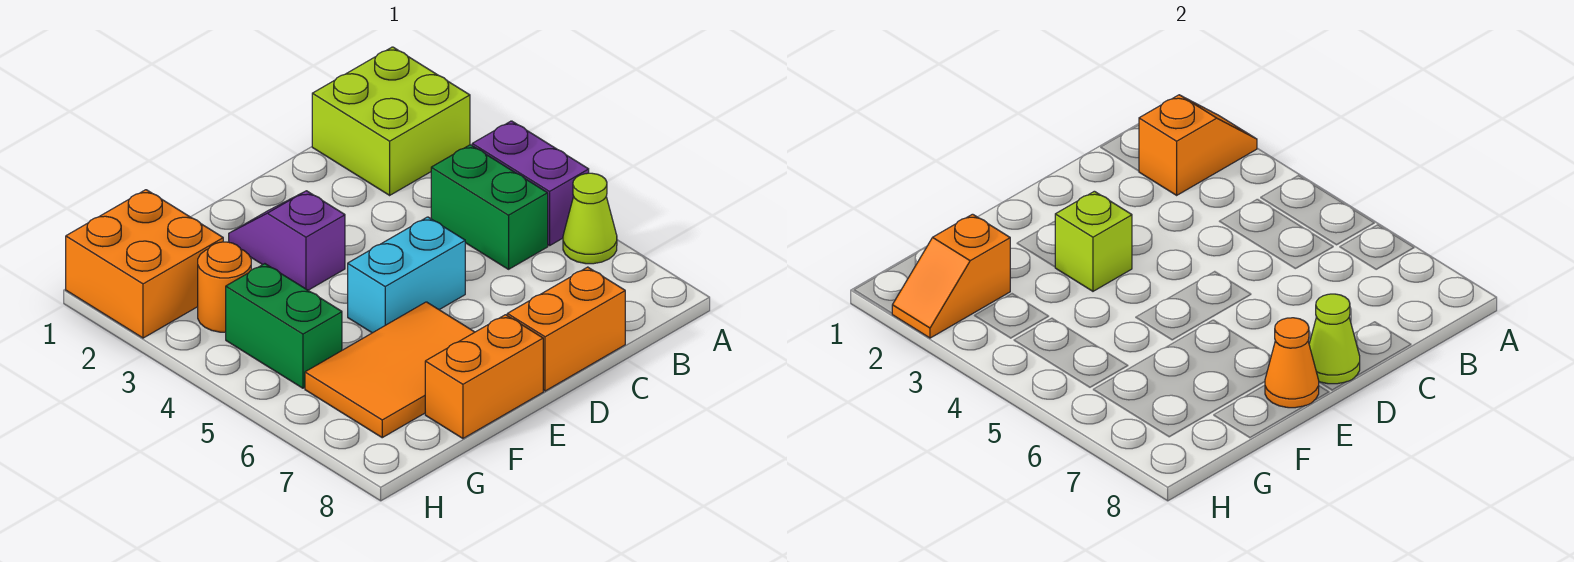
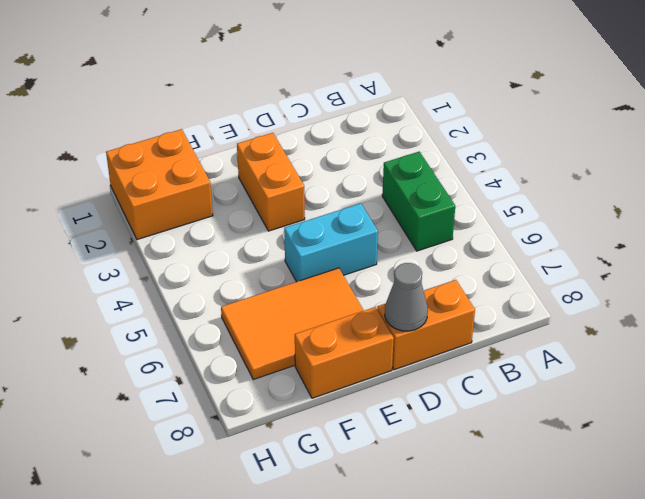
grey 1x1 cone [385,263,428,331] -> lime 1x1 cone [1309,294,1360,384]
orange 1x2 brick [237,133,305,231] -> purple 1x2 slope [229,191,345,290]
none -> lime 2x2 brick [312,47,470,195]
none -> purple 1x2 brick [472,121,589,246]
none -> lime 1x1 cone [563,173,617,264]

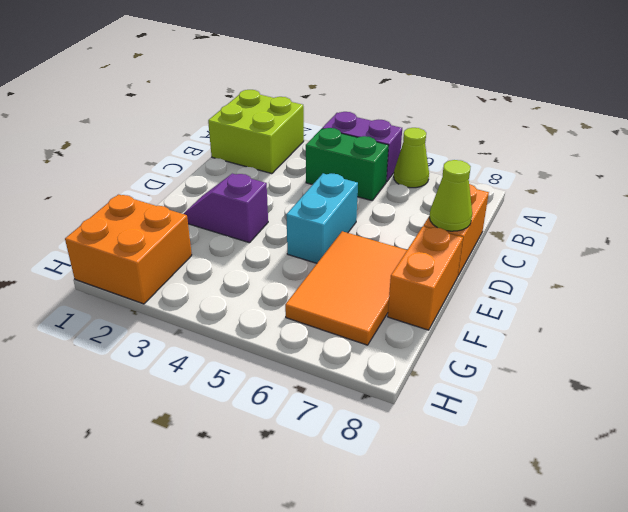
none -> orange 1x1 round brick [198,242,251,332]
none -> green 1x2 brick [226,264,342,388]
none -> orange 1x2 slope [1139,95,1257,195]

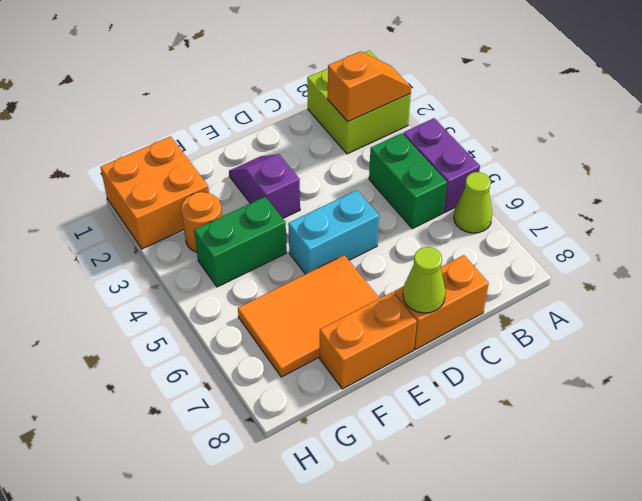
green 1x2 brick [194,197,287,287] -> green 1x2 brick turned to [226,264,342,388]
none -> lime 1x1 brick [1055,191,1132,291]
none -> orange 1x1 cone [1265,318,1319,408]
none -> orange 1x2 slope [892,214,1010,338]

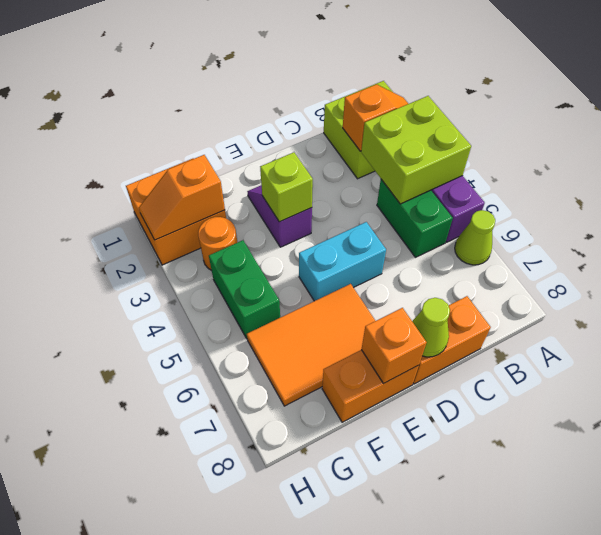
lime 2x2 brick [361,96,471,204] -> none
orange 1x1 brick [361,308,427,383] -> orange 1x1 cone [1265,318,1319,408]

